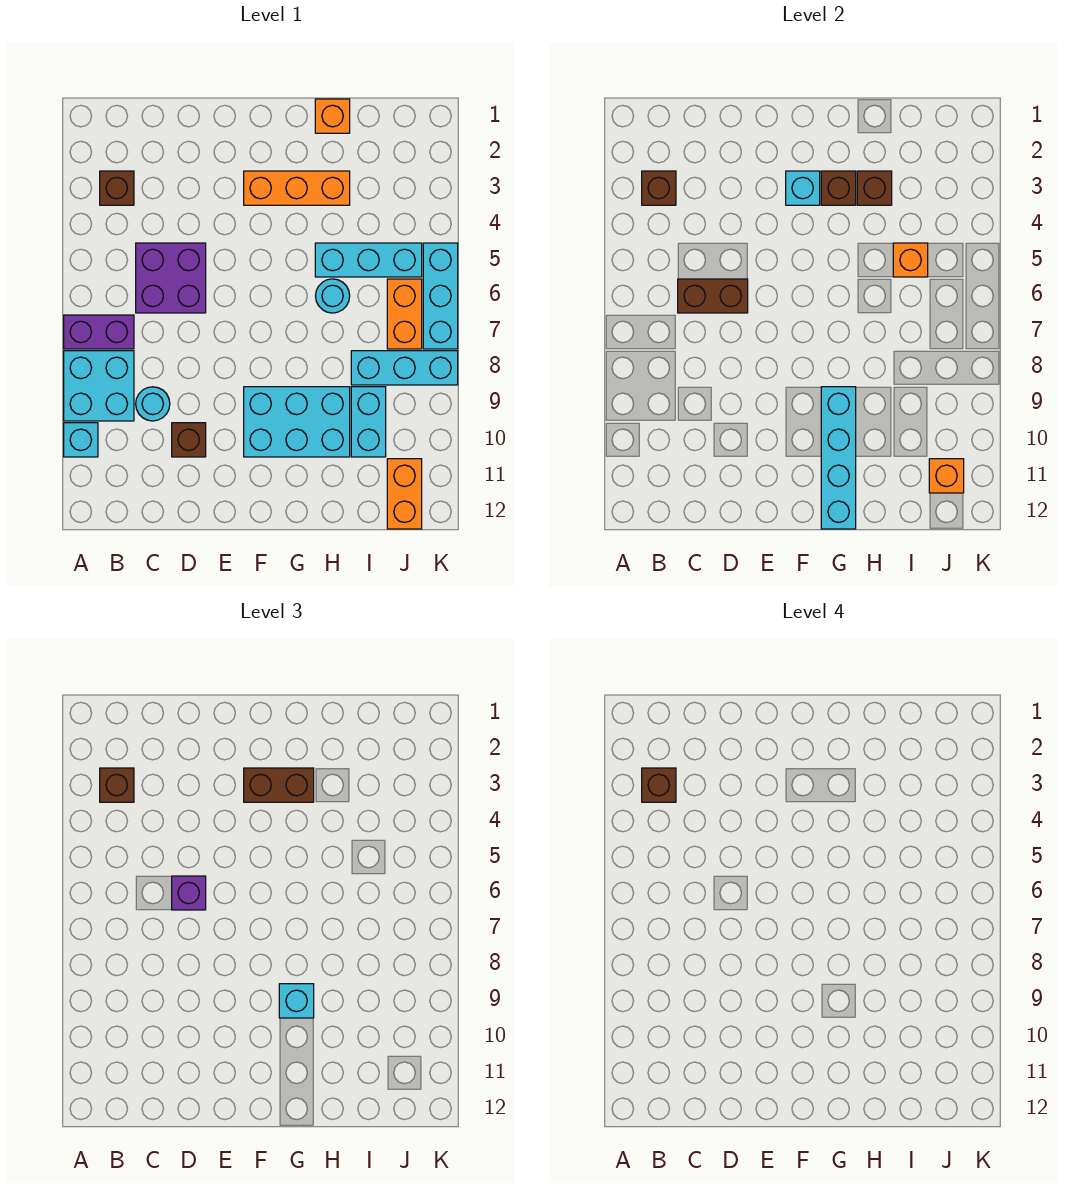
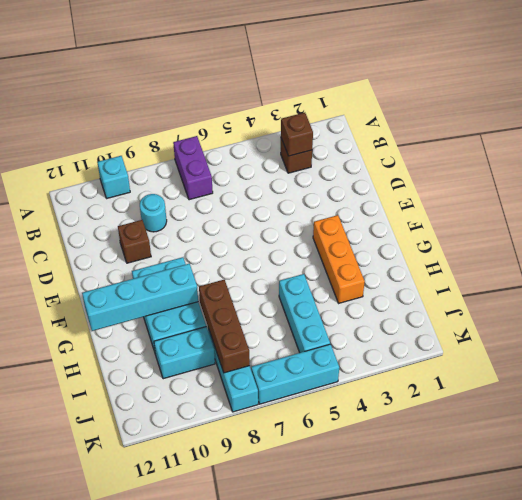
brown 1x3 brick [199,280,250,373] -> none
none -> cyan 2x2 brick [64,351,134,421]
none -> purple 2x2 brick [136,243,206,313]
none -> orange 1x1 brick [315,99,350,133]
none -> cyan 1x1 round brick [316,279,350,313]

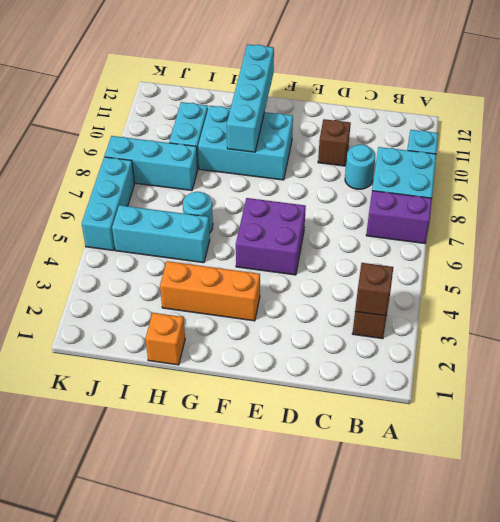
purple 2x2 brick [236,198,306,275] -> purple 2x2 brick moved to [136,243,206,313]
none -> orange 1x2 brick [387,279,422,349]
none -> orange 1x2 brick [387,459,422,529]
none -> brown 1x2 brick [678,279,748,313]
none -> cyan 1x1 brick [786,171,820,205]

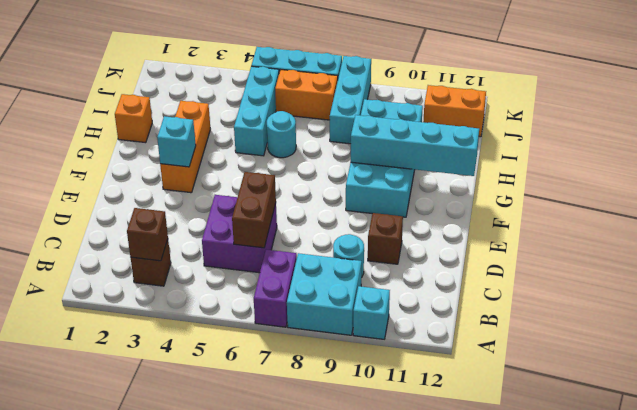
none -> brown 1x1 brick [821,171,856,205]
none -> brown 1x1 brick [857,171,892,205]
none -> orange 1x1 brick [893,243,928,277]
none -> orange 1x1 brick [929,459,964,493]

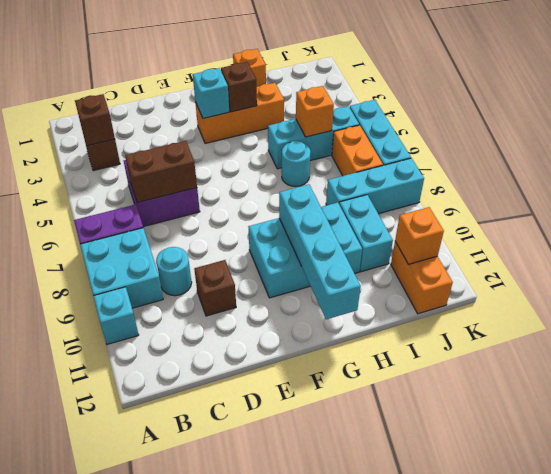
none -> brown 1x1 brick [857,171,892,205]
none -> brown 1x1 brick [100,768,134,802]
none -> purple 1x1 brick [172,876,206,910]
none -> brown 1x2 brick [244,768,314,802]

